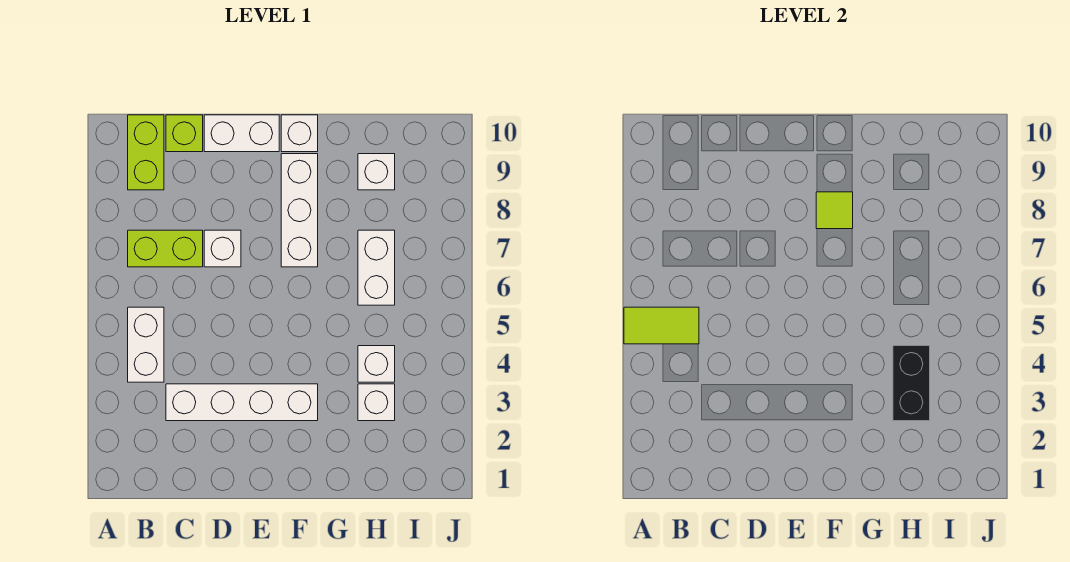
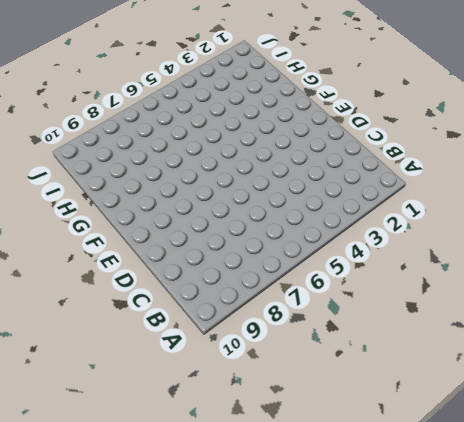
none -> white 1x2 brick [128,307,164,382]
none -> lime 1x2 brick [128,230,203,267]
none -> lime 1x2 brick [128,115,164,190]

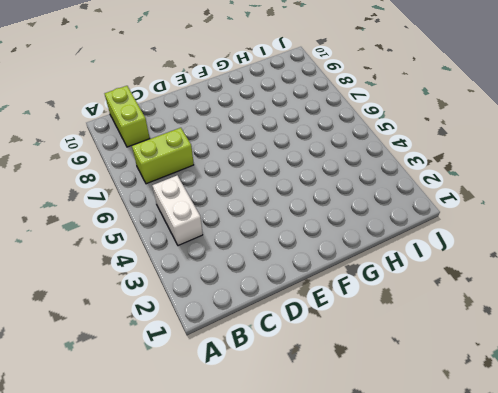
none -> white 1x4 brick [166,384,318,421]
none -> lime 1x1 brick [166,115,203,152]
none -> white 1x1 brick [204,230,241,267]

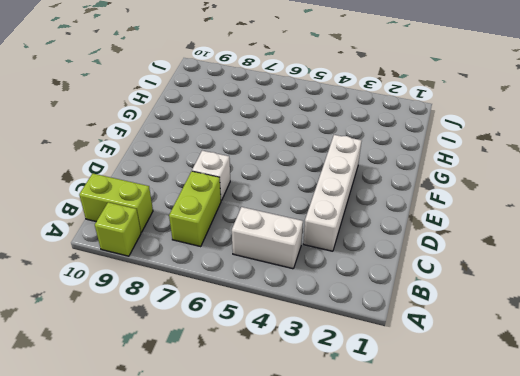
lime 1x1 brick [95,202,141,256] -> lime 1x1 brick moved to [166,115,203,152]
none -> white 1x2 brick [204,115,279,152]
none -> white 1x3 brick [281,154,318,267]
none -> white 1x1 brick [281,115,318,152]

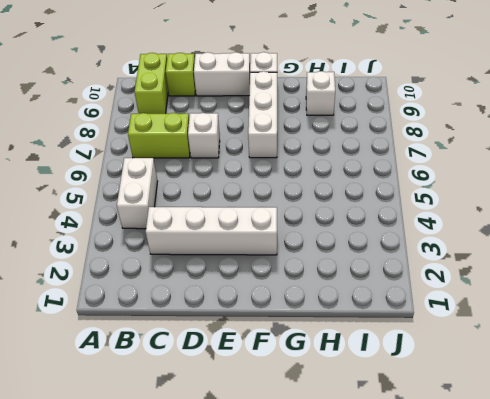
none -> white 1x1 brick [358,384,395,421]
none -> white 1x1 brick [358,346,395,382]
none -> white 1x2 brick [358,230,395,305]

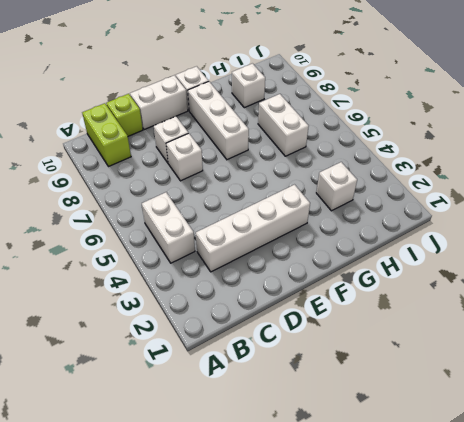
white 1x1 brick [154,117,188,163] -> white 1x1 brick moved to [358,346,395,382]
none -> lime 1x2 brick [128,230,203,267]
none -> lime 1x2 tile [624,307,699,344]
none -> lime 1x1 tile [816,192,853,229]

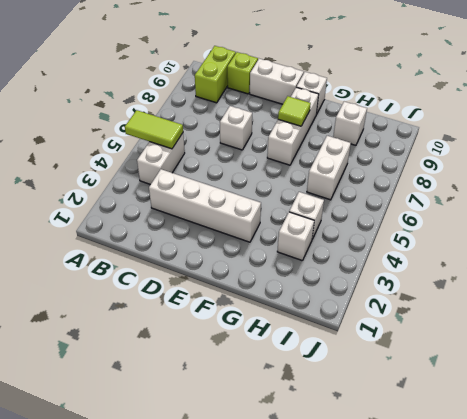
none -> lime 1x2 brick [128,230,203,267]
none -> black 1x2 brick [893,346,930,421]

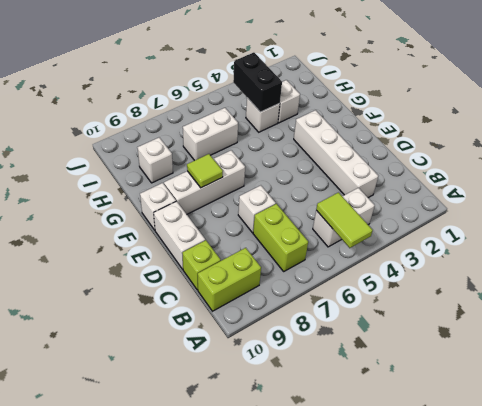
black 1x2 brick [233,52,282,112] -> black 1x2 brick turned to [893,346,930,421]

